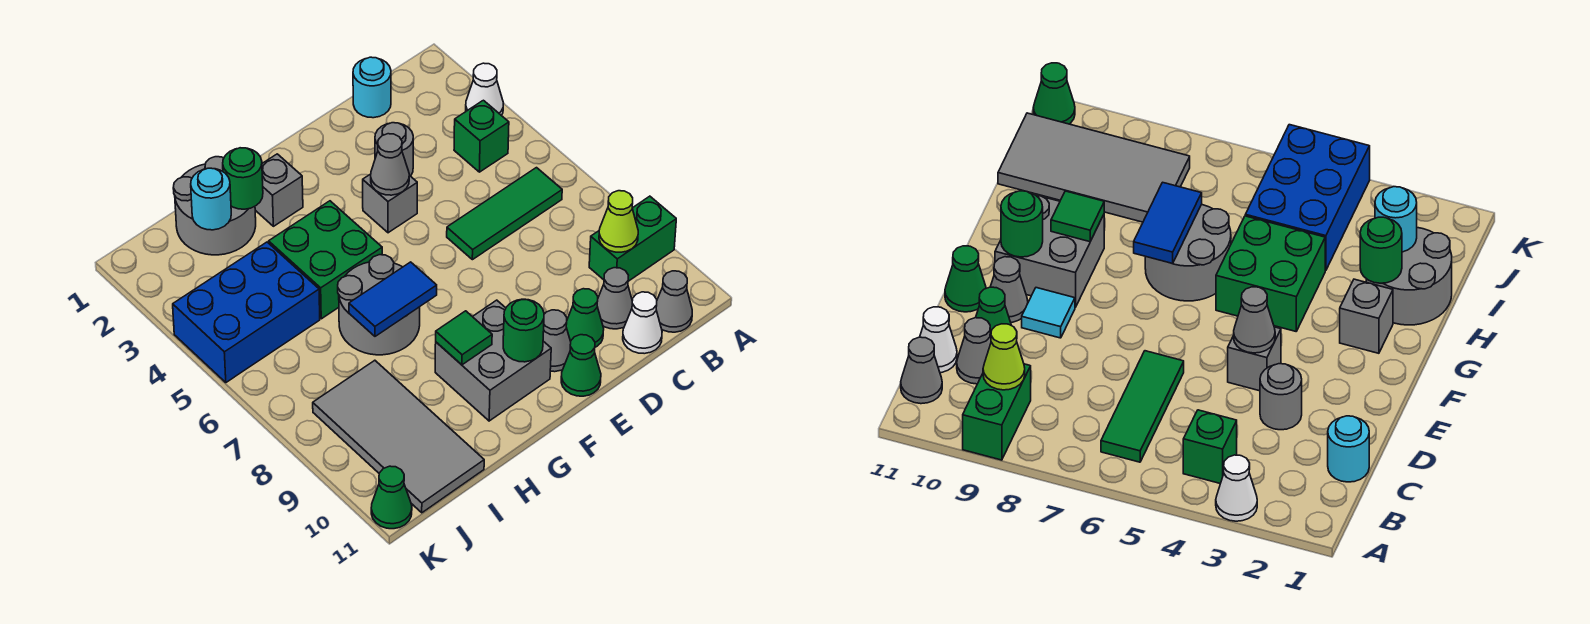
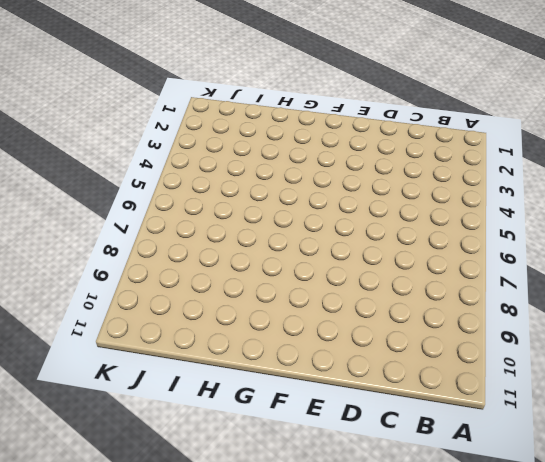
none -> white 1x1 cone [466,63,503,116]
none -> green 1x2 brick [589,196,676,281]
none -> green 1x1 brick [454,100,509,172]

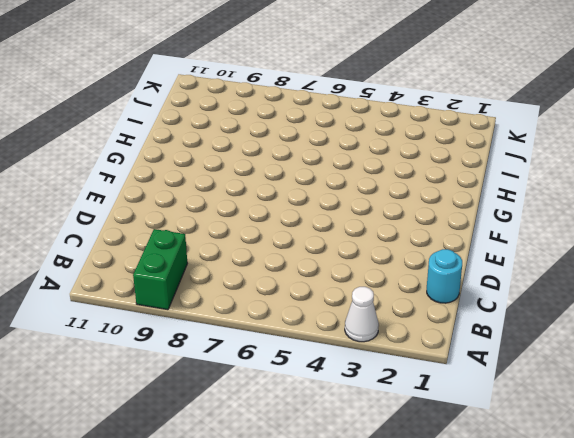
none -> green 1x1 brick [454,100,509,172]
none -> green 1x3 tile [447,168,562,260]
none -> grey 1x1 cone [656,271,692,332]

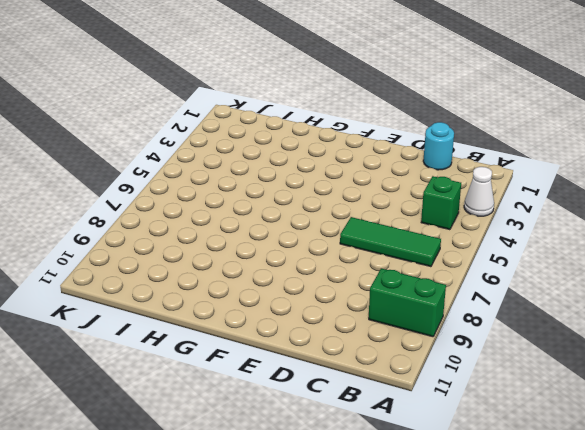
none -> grey 1x1 cone [656,271,692,332]
none -> grey 1x1 cone [597,268,632,329]
none -> white 1x1 cone [623,292,662,354]

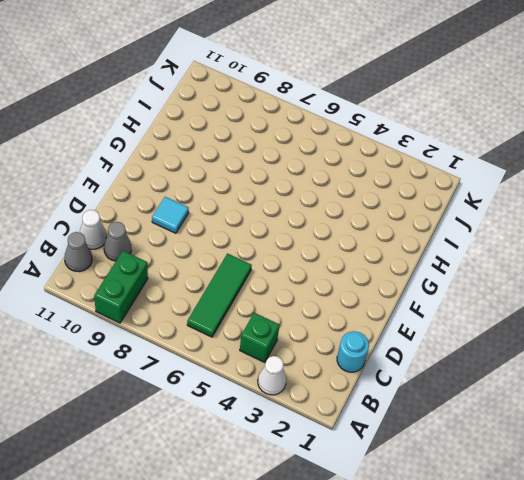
none -> grey 1x1 round brick [375,123,413,176]
none -> green 1x1 cone [566,289,604,347]
none -> grey 1x1 brick [363,174,417,233]

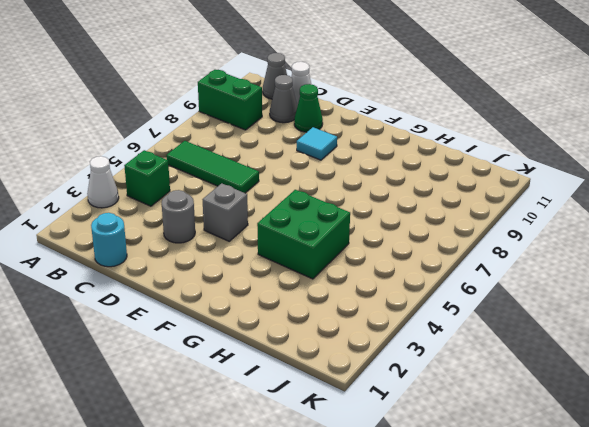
none -> grey 1x1 cone [543,310,571,372]
none -> green 1x1 cone [561,335,601,396]
none -> grey 2x2 brick [435,300,551,421]

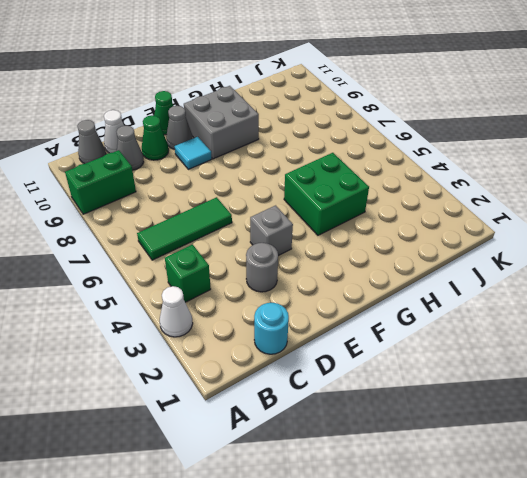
none -> grey 1x1 brick [255,154,303,226]
none -> grey 2x2 round brick [338,255,420,355]
none -> grey 2x2 round brick [173,157,256,255]

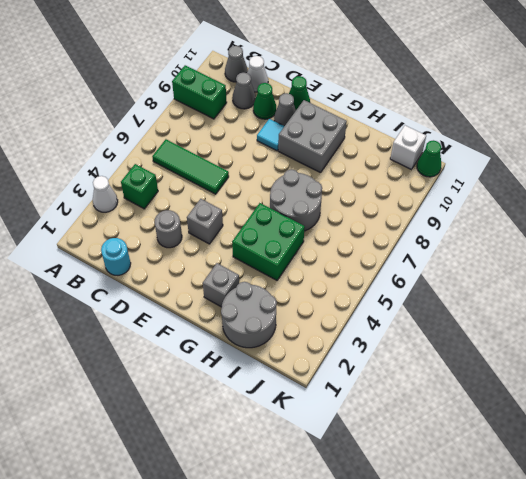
white 1x1 brick [390,125,426,169] -> grey 2x4 tile [313,360,484,513]
none -> blue 2x3 brick [173,242,320,383]
none -> lime 1x1 cone [599,191,638,252]
none -> grey 1x1 cone [371,134,409,195]

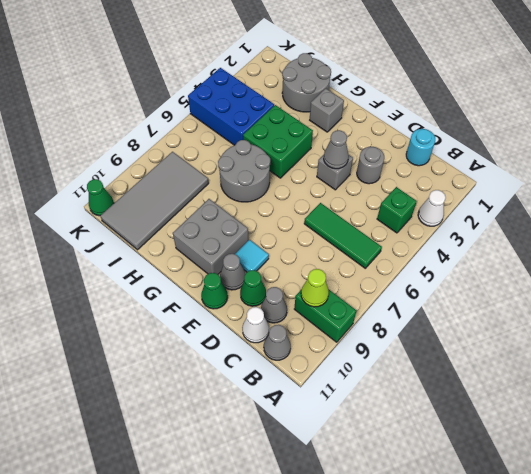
none -> green 1x1 round brick [503,299,544,362]
none -> blue 1x2 tile [349,262,437,336]
none -> green 1x1 tile [436,311,492,365]

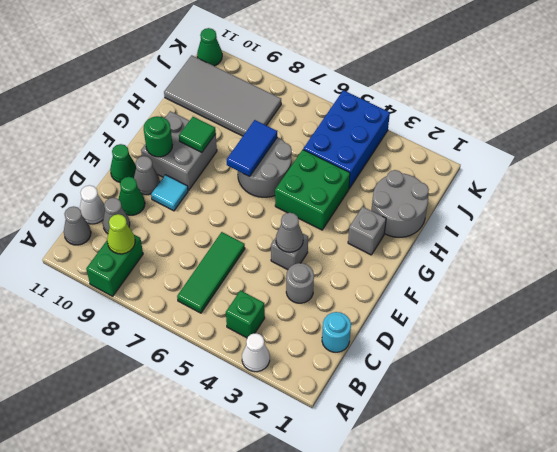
none -> green 1x1 round brick [223,148,263,209]
none -> cyan 1x1 round brick [191,168,231,230]

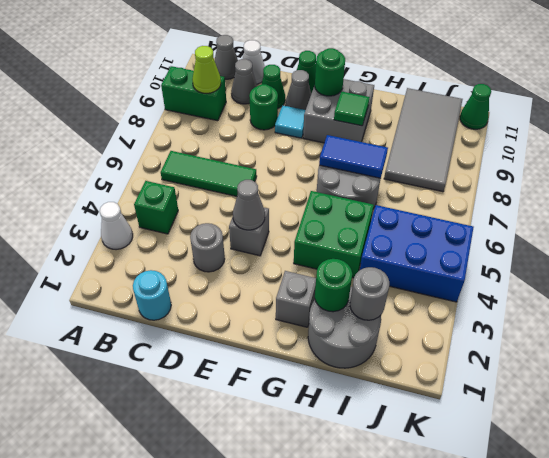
green 1x1 round brick [249,84,278,130] -> none
grey 1x1 round brick [350,267,389,320] -> cyan 1x1 round brick [191,168,231,230]

